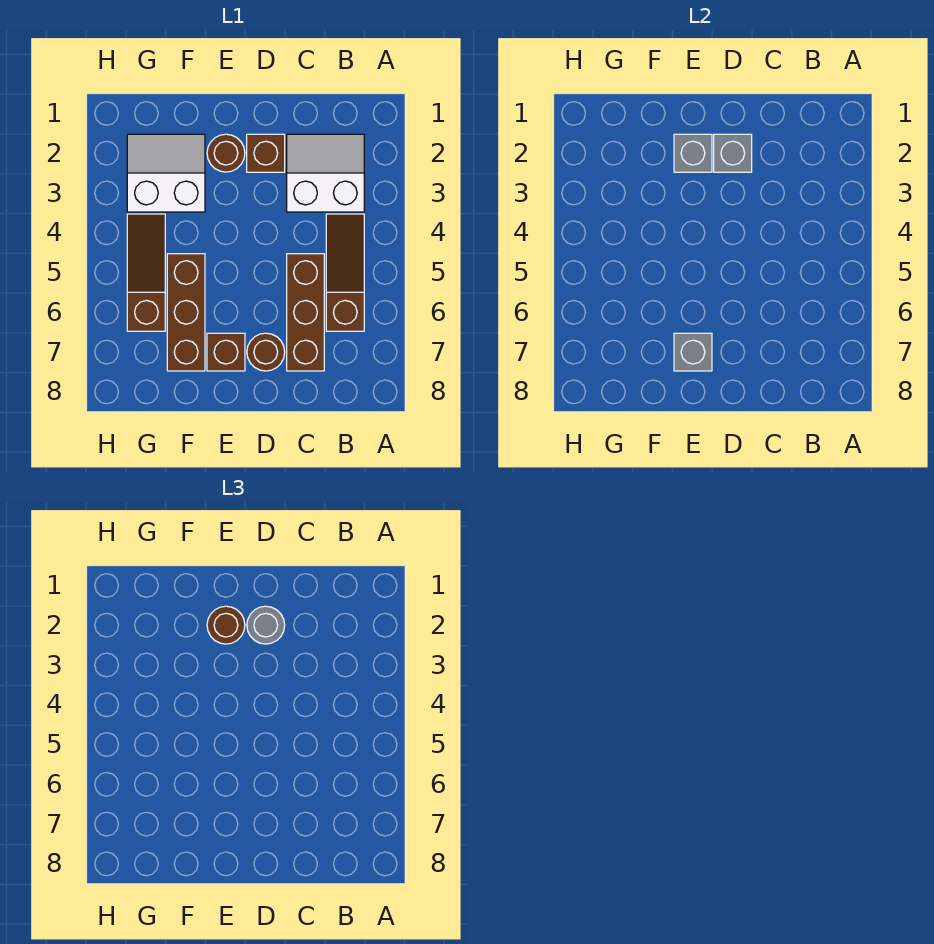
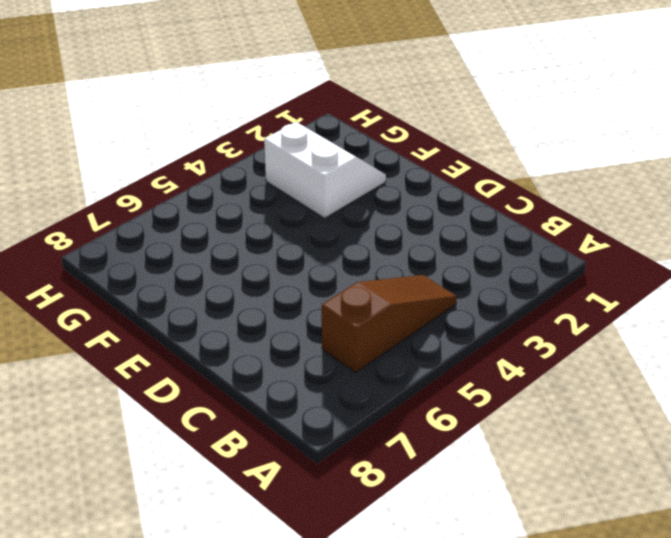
none -> white 2x2 slope [287,134,364,212]
none -> brown 1x3 brick [287,254,324,371]
none -> brown 1x1 brick [247,134,285,172]

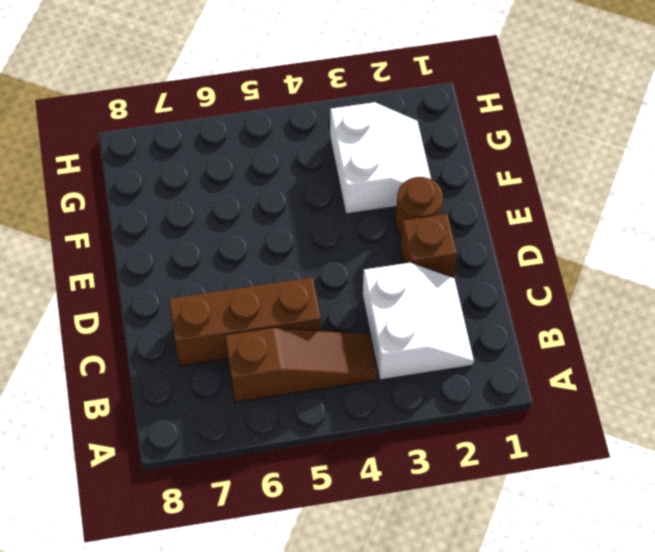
none -> brown 1x1 round brick [247,333,285,371]
none -> brown 1x1 brick [207,333,245,371]
none -> brown 1x3 brick [167,254,205,371]

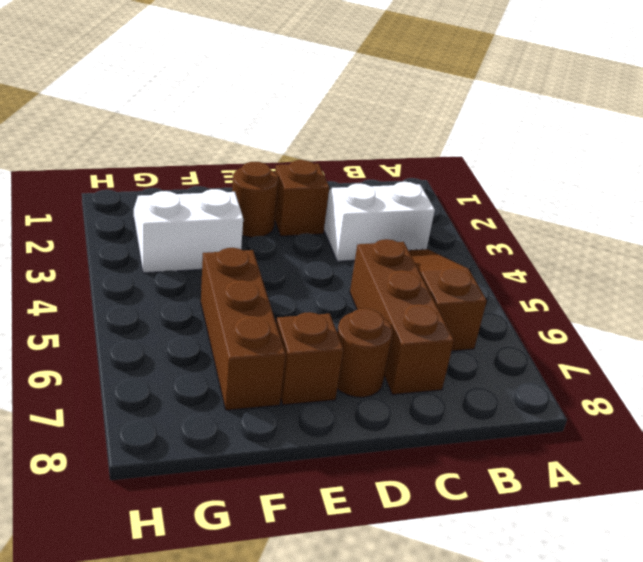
none -> brown 1x3 slope [127,214,165,331]
none -> grey 1x1 brick [714,134,752,172]
none -> grey 1x1 brick [674,134,712,172]

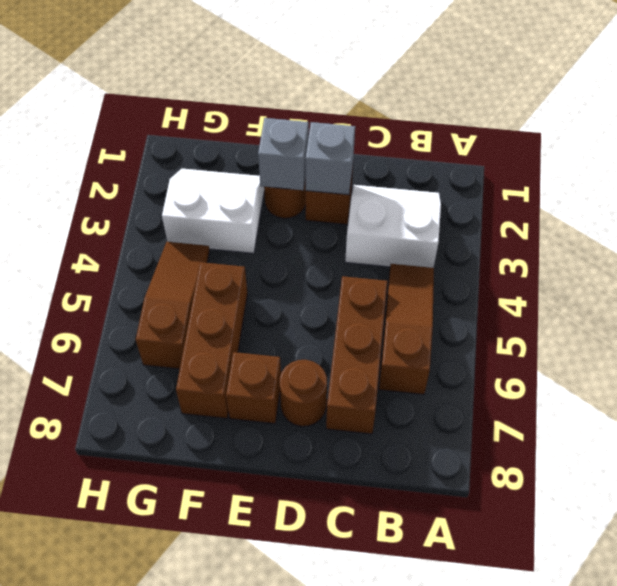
none -> grey 1x1 brick [674,333,712,371]
none -> grey 1x1 round brick [247,606,285,644]
none -> brown 1x1 round brick [207,606,245,644]

